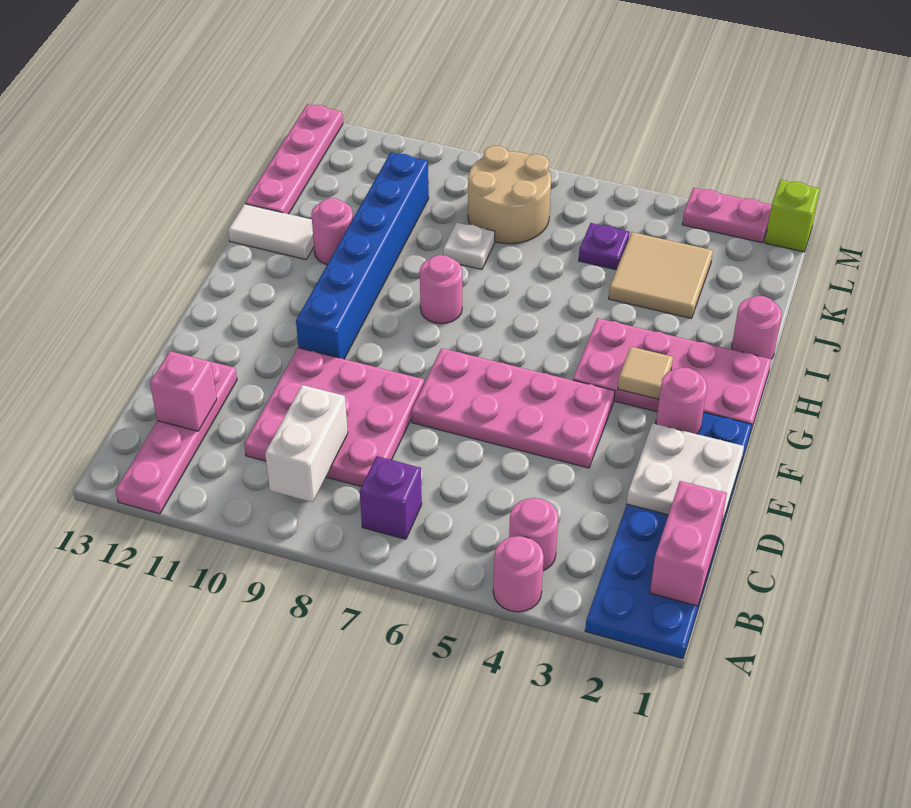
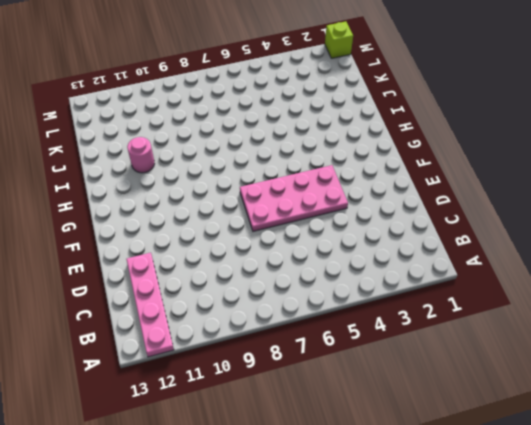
none -> blue 2x6 plate [585,412,752,659]
none -> pink 1x1 round brick [493,536,544,612]
none -> pink 1x1 round brick [509,498,558,570]

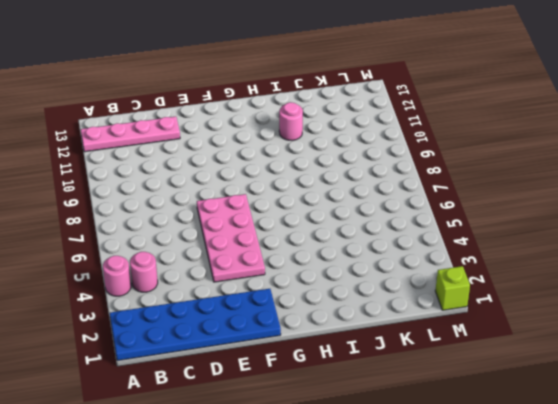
none -> purple 1x1 brick [360,456,422,539]
none -> pink 3x3 plate [244,348,424,487]
none -> blue 1x6 brick [296,153,429,359]

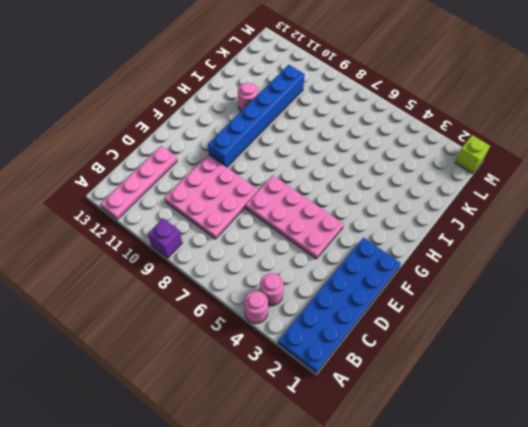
purple 1x1 brick [148,218,182,258] -> purple 1x1 brick moved to [360,456,422,539]
none -> pink 2x4 plate [573,318,771,430]
none -> pink 1x1 round brick [420,255,462,324]
none -> pink 1x1 round brick [732,296,782,359]

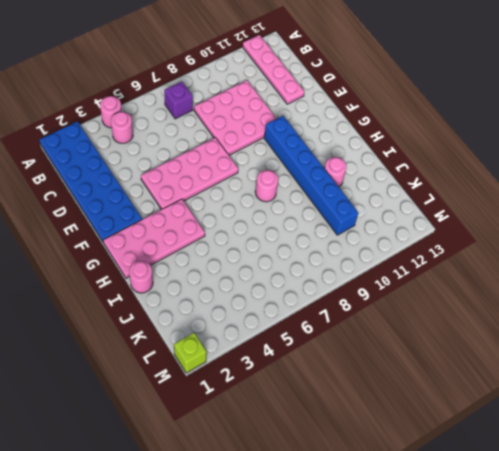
none -> white 1x2 tile [228,204,314,260]
none -> tan 2x2 tile [609,232,713,318]
none -> white 1x1 plate [443,222,495,270]

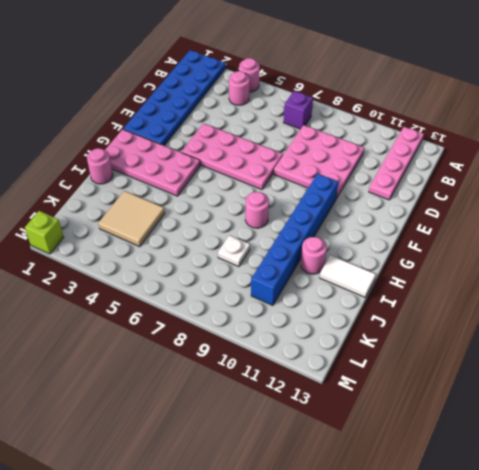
none -> pink 1x4 plate [245,104,343,214]
none -> purple 1x1 plate [579,223,630,270]
none -> tan 2x2 round brick [468,146,551,244]

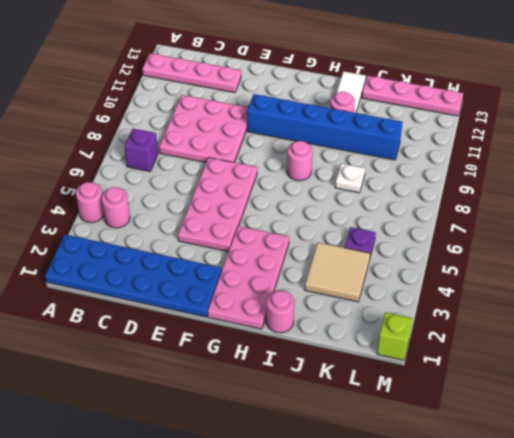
none -> tan 2x2 round brick [468,146,551,244]
none -> pink 1x2 plate [682,188,772,243]
none -> pink 1x2 brick [650,481,727,606]

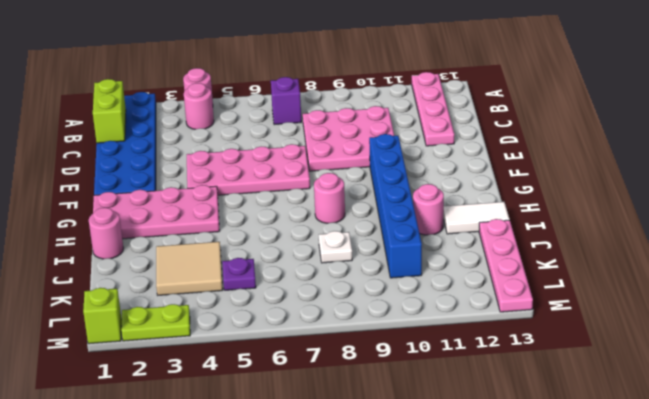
lime 1x2 brick [93,79,126,143] -> pink 1x2 brick [650,481,727,606]
lime 1x2 plate [121,304,190,341] -> pink 1x2 plate [682,188,772,243]
none -> tan 2x2 round brick [468,146,551,244]
none -> white 1x2 brick [265,385,348,502]
none -> pink 1x1 brick [150,351,217,431]

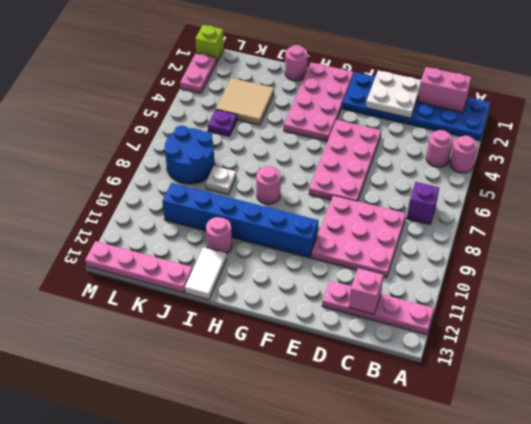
blue 2x2 round brick [165,126,215,184] -> tan 2x2 round brick [468,146,551,244]
none -> white 1x2 brick [265,385,348,502]
none -> pink 1x1 round brick [656,368,707,434]
none -> tan 1x1 tile [618,347,673,399]

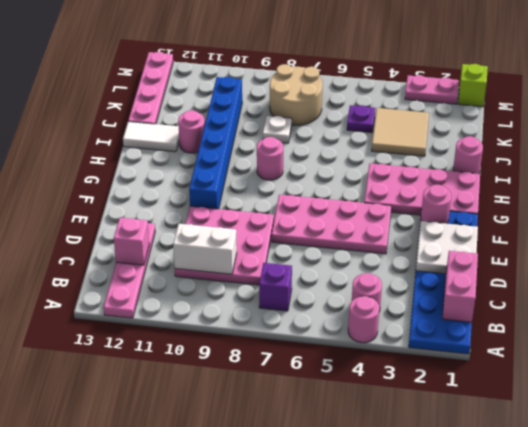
white 1x2 brick [173,224,237,274] -> white 1x2 brick turned to [265,385,348,502]
none -> tan 1x1 tile [618,347,673,399]

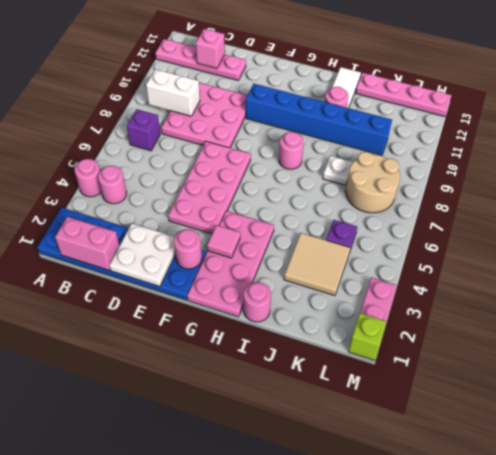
pink 1x1 tile [207,225,240,258] -> tan 1x1 tile [618,347,673,399]

